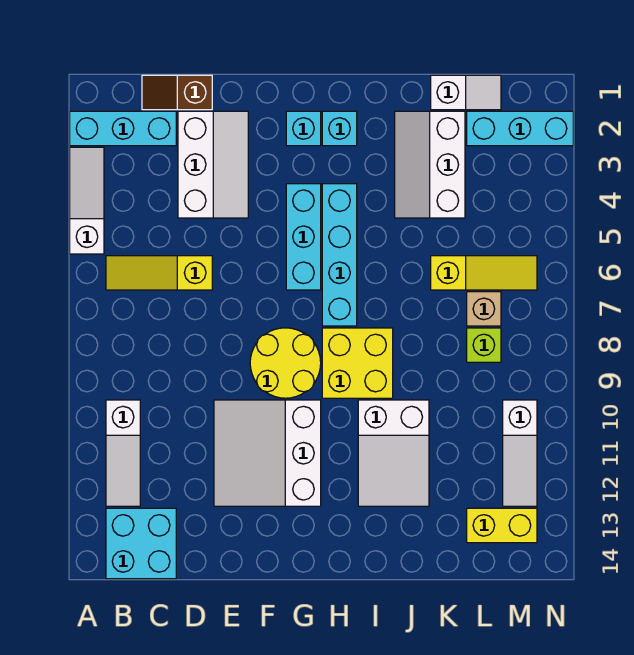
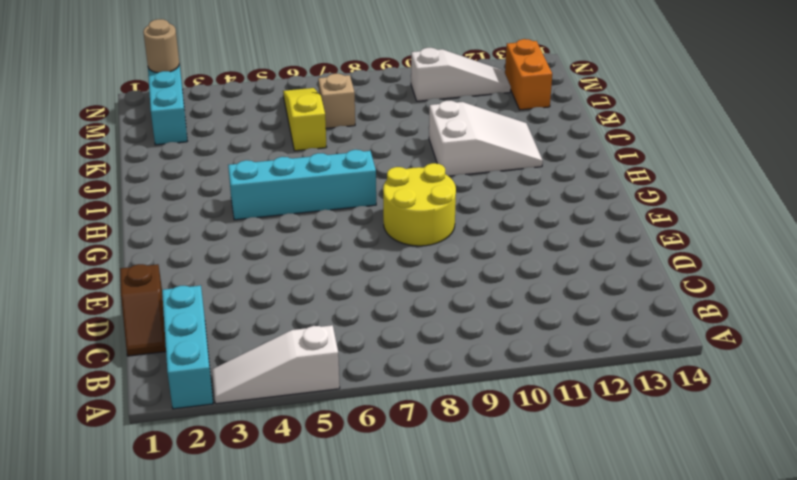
orange 1x2 brick [505,39,552,110] -> yellow 1x2 brick [467,508,537,543]
tan 1x1 round brick [143,19,179,73] -> none
none -> yellow 1x3 slope [106,256,212,290]
none -> white 1x3 slope [106,400,140,506]
none -> cyan 2x2 brick [106,508,176,579]

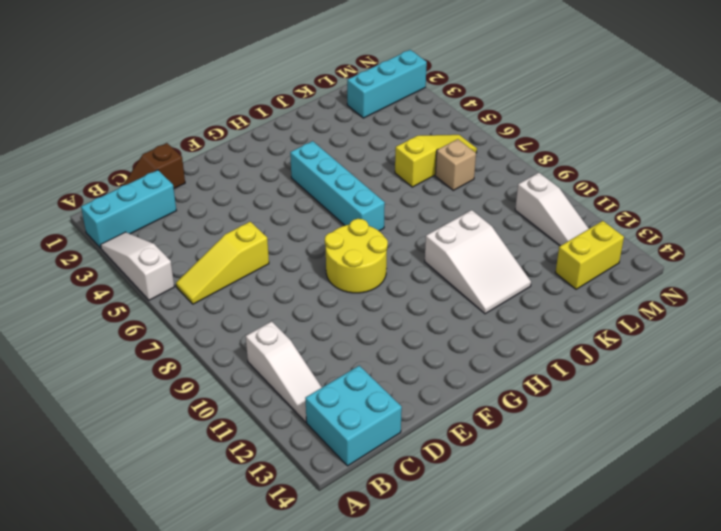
none -> white 2x3 slope [178,111,248,218]
none -> white 3x3 slope [214,400,321,506]
none -> cyan 1x1 brick [286,111,321,146]

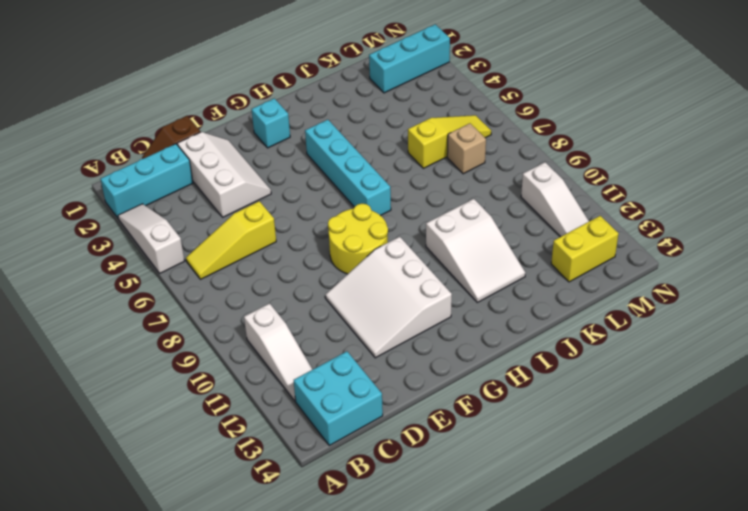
none -> cyan 1x3 brick [286,184,321,290]
none -> cyan 1x1 brick [322,111,357,146]
none -> yellow 2x2 brick [322,328,393,398]

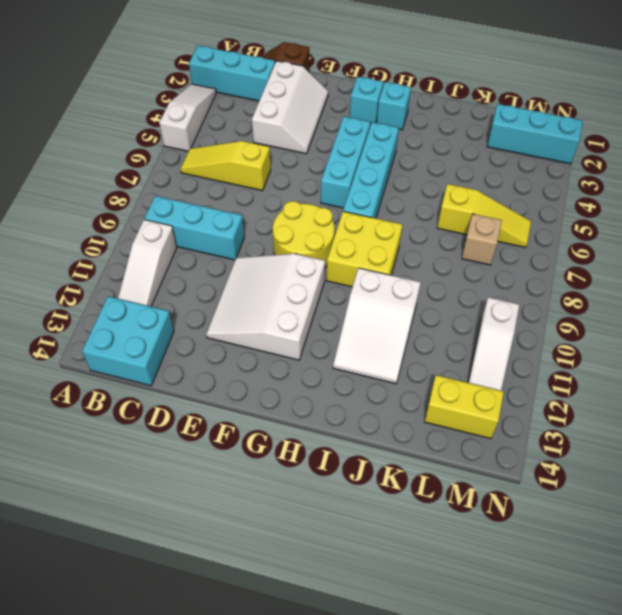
cyan 1x3 brick [145,196,244,260] -> none
none -> white 2x3 slope [395,111,465,218]
none -> white 1x2 slope [431,75,501,110]
none -> lime 1x1 brick [467,328,501,362]

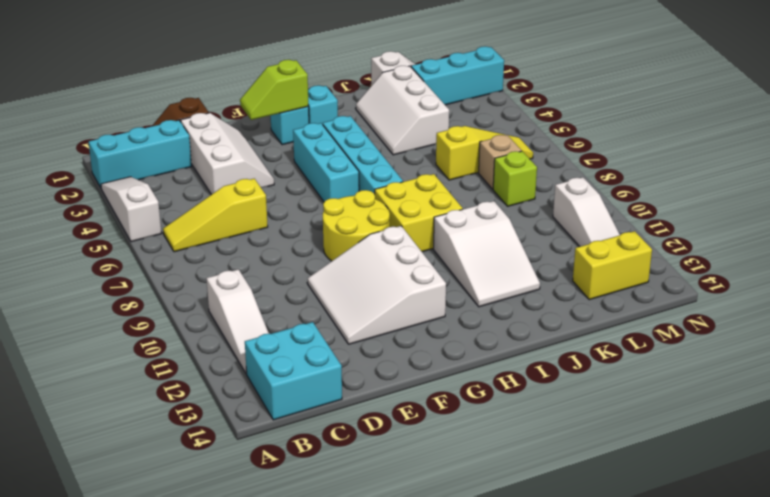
lime 1x2 slope [240,60,309,120] -> none

